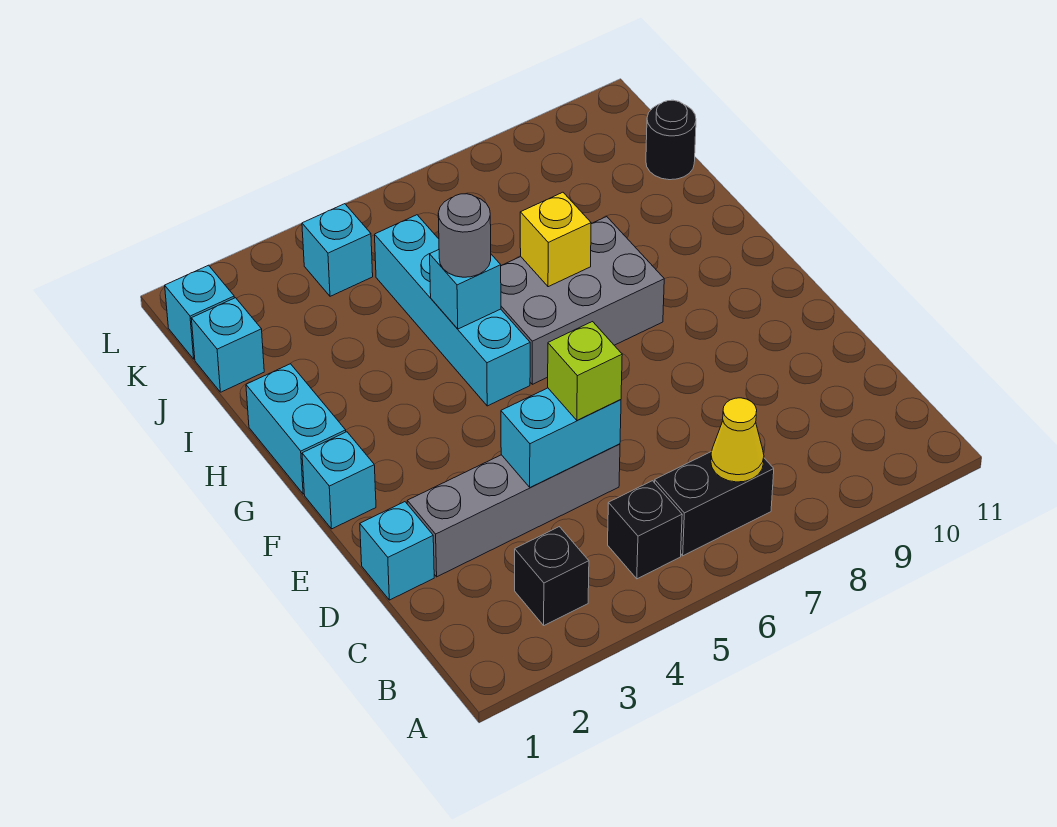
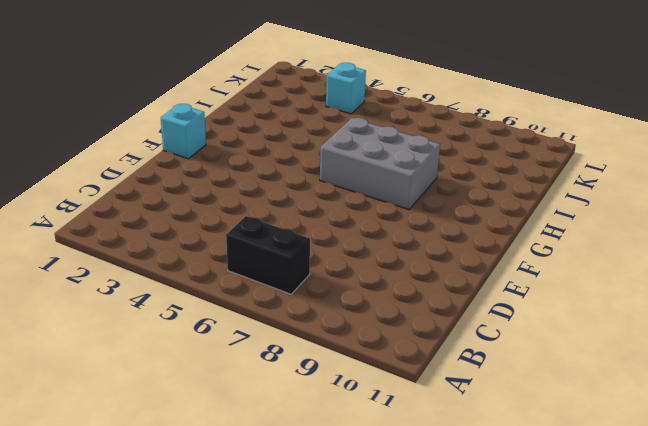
none -> black 1x1 brick [515,527,589,625]
none -> black 1x1 brick [608,481,682,579]
none -> cyan 1x1 brick [360,502,434,600]

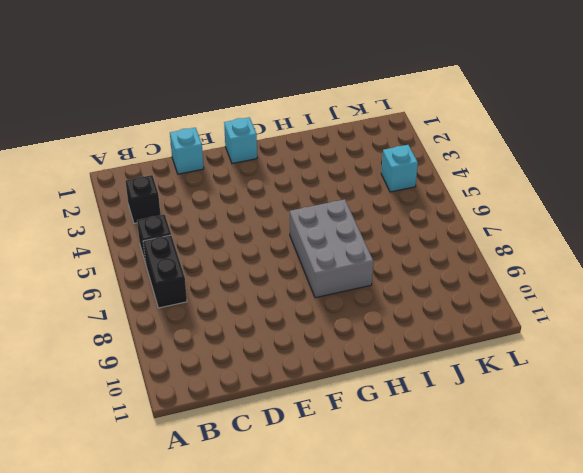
none -> grey 1x4 brick [407,444,620,577]
none -> cyan 1x2 brick [246,364,346,494]
none -> cyan 1x4 brick [375,215,530,406]

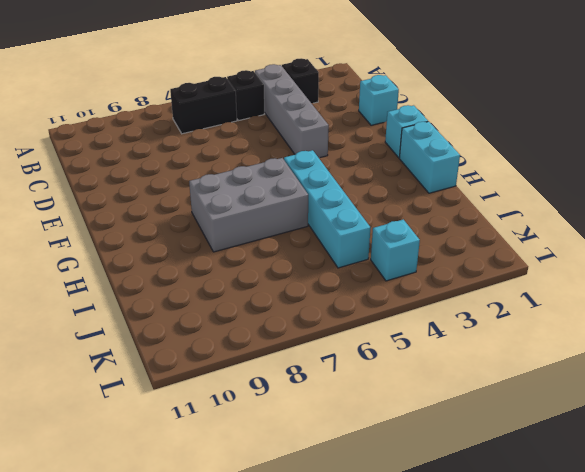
grey 1x4 brick [255,64,329,158] -> grey 1x4 brick turned to [407,444,620,577]
none -> cyan 1x1 brick [191,298,264,392]
none -> black 1x1 round brick [646,100,696,180]
none -> cyan 1x1 brick [165,265,234,359]

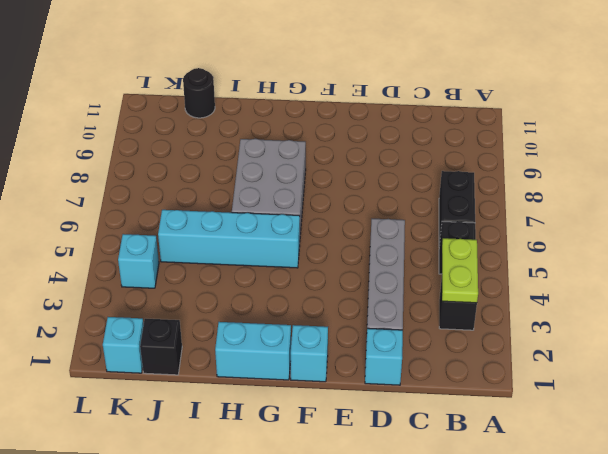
lime 1x2 plate [442,238,478,303] -> none
black 1x1 brick [140,318,182,375] -> cyan 1x1 brick [191,298,264,392]
none -> yellow 1x1 cone [711,398,764,482]
none -> cyan 1x2 brick [501,388,621,487]
none -> cyan 1x1 brick [430,250,501,329]

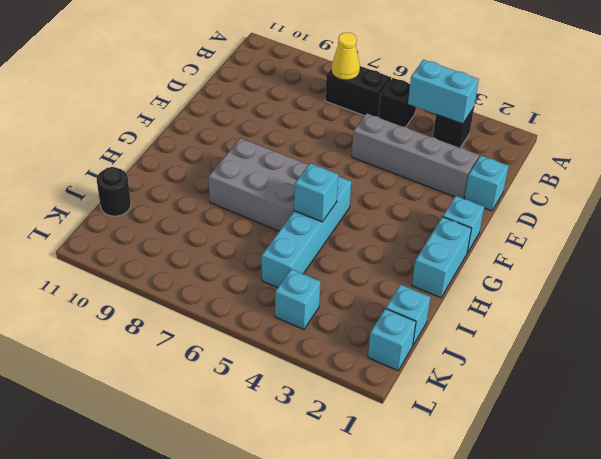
cyan 1x2 brick [408,60,479,124] -> cyan 1x2 brick moved to [501,388,621,487]
none -> yellow 1x1 brick [520,192,591,287]
none -> lime 1x1 brick [548,322,622,421]
none -> grey 1x1 round brick [438,194,491,277]

